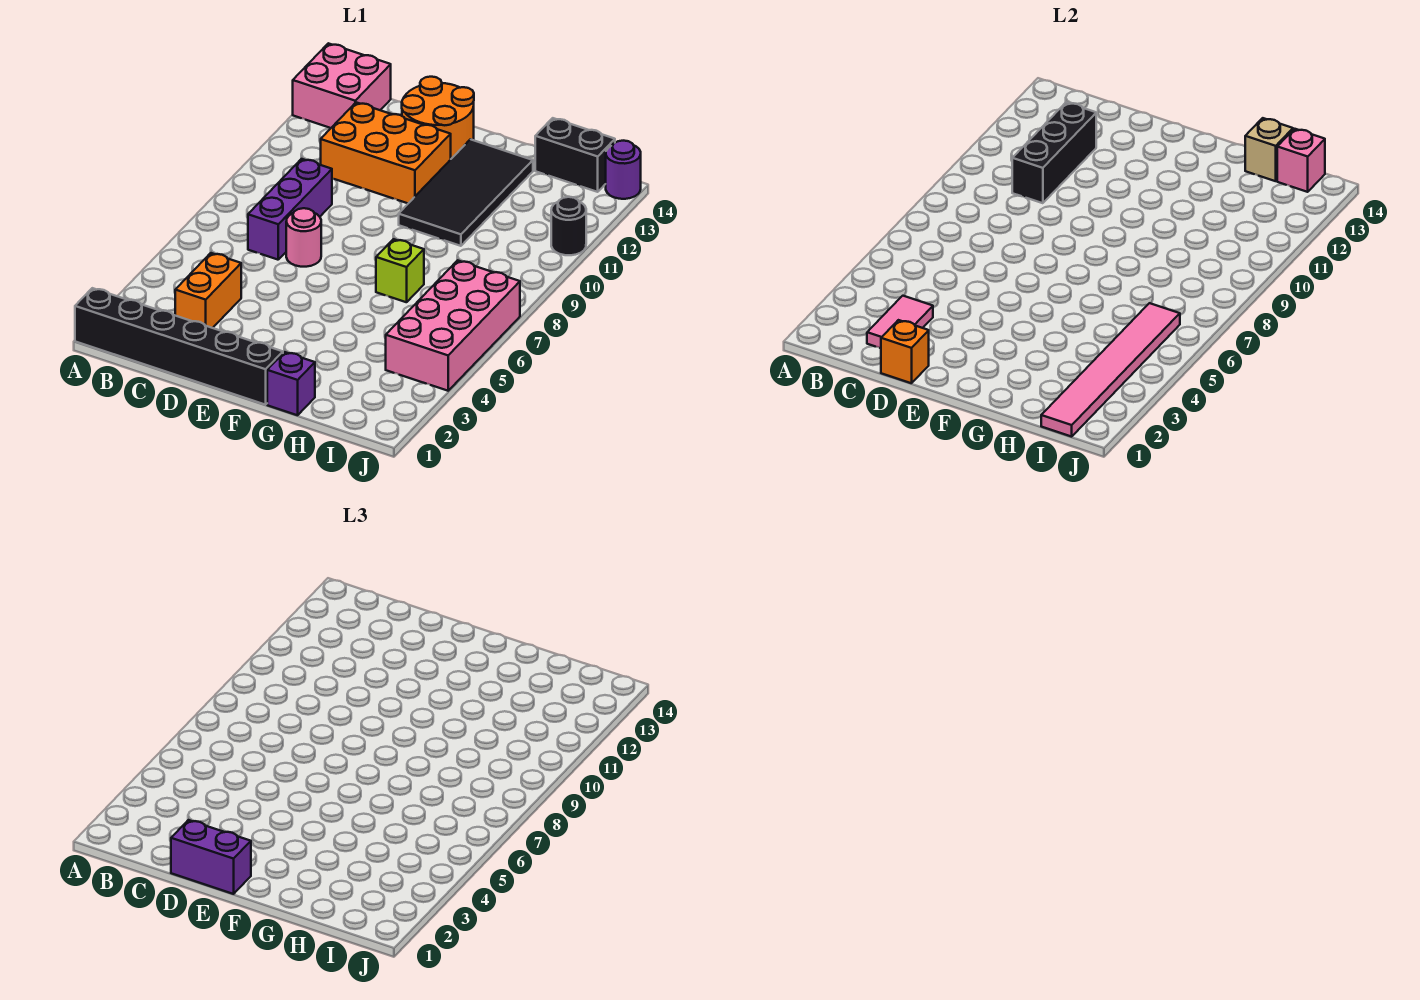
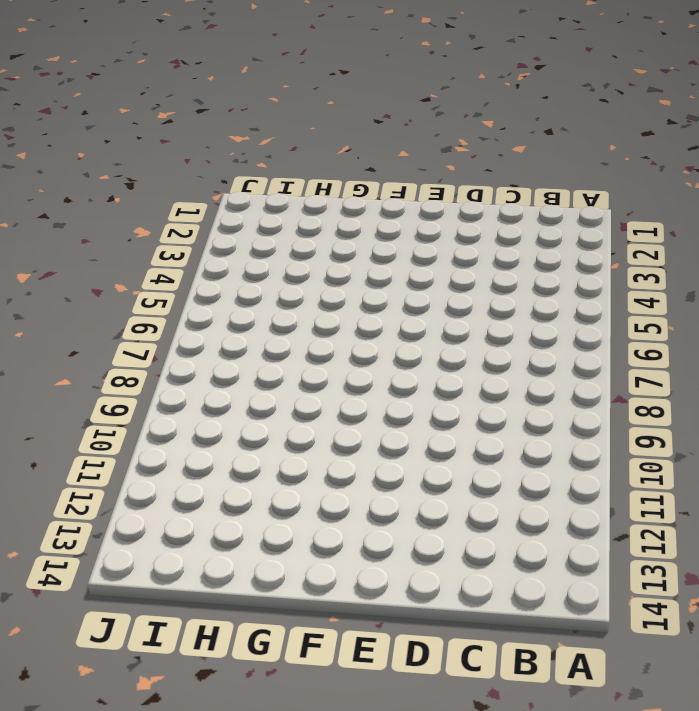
none -> black 1x6 brick [75,288,283,405]
none -> pink 2x2 brick [293,43,391,128]
none -> orange 1x2 brick [175,253,241,328]

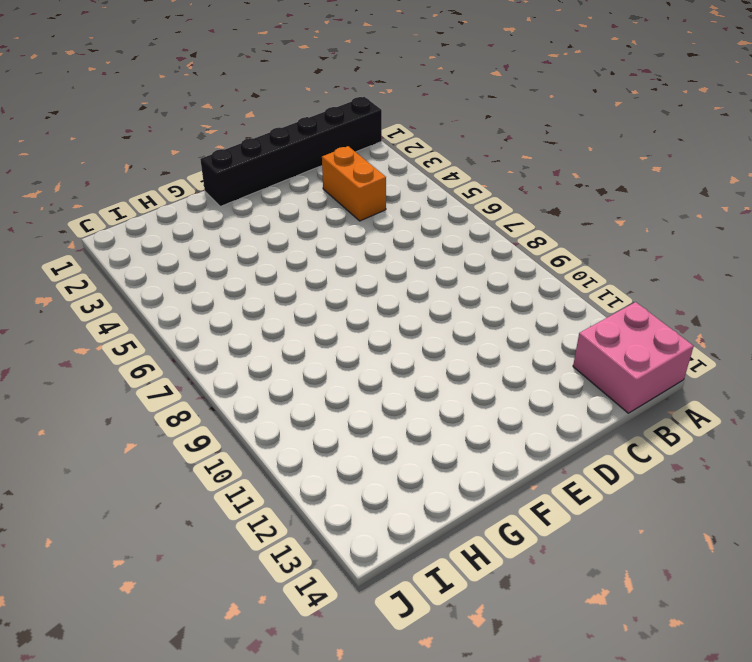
none -> purple 1x3 brick [248,159,332,260]
none -> orange 2x3 brick [321,102,451,203]
none -> pink 1x1 round brick [286,208,321,267]

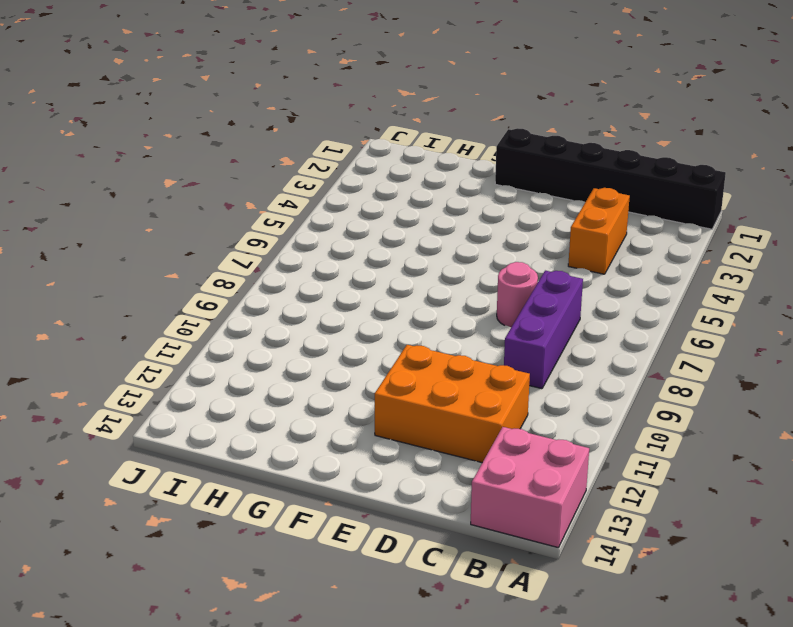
none -> orange 2x2 round brick [402,77,474,159]
none -> black 2x4 tile [399,139,533,246]
none -> purple 1x1 brick [267,352,315,415]

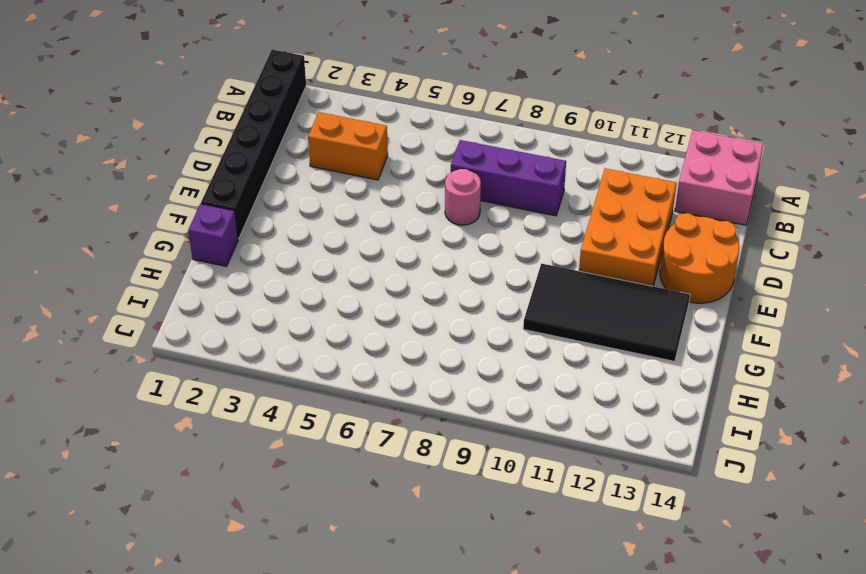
none -> lime 1x1 brick [376,239,424,302]
none -> black 1x2 brick [535,118,615,192]
none -> pink 2x4 brick [386,260,520,391]

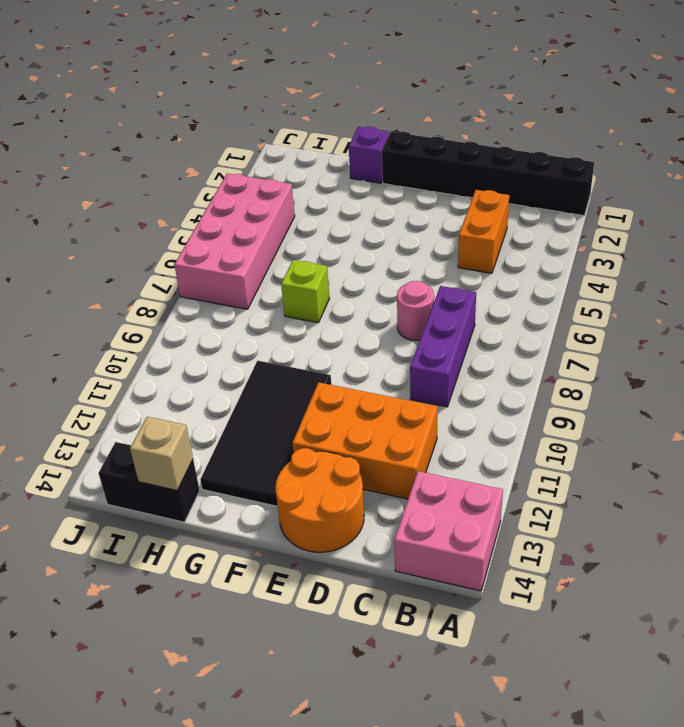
none -> black 1x1 round brick [551,197,586,255]
none -> purple 1x1 round brick [606,141,641,199]
none -> pink 1x2 tile [867,296,933,348]

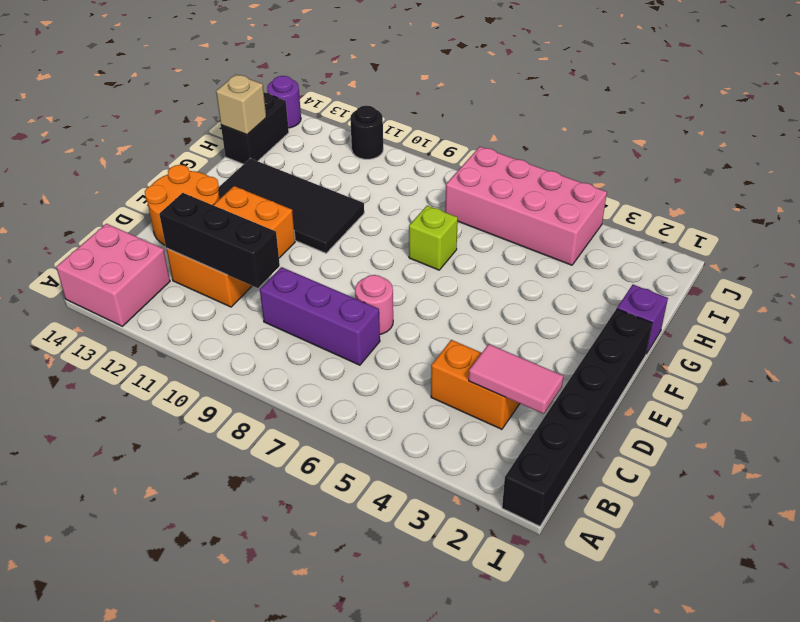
none -> orange 1x1 brick [881,320,929,383]
none -> pink 1x6 tile [1041,303,1180,437]
none -> pink 1x1 brick [1277,129,1325,192]

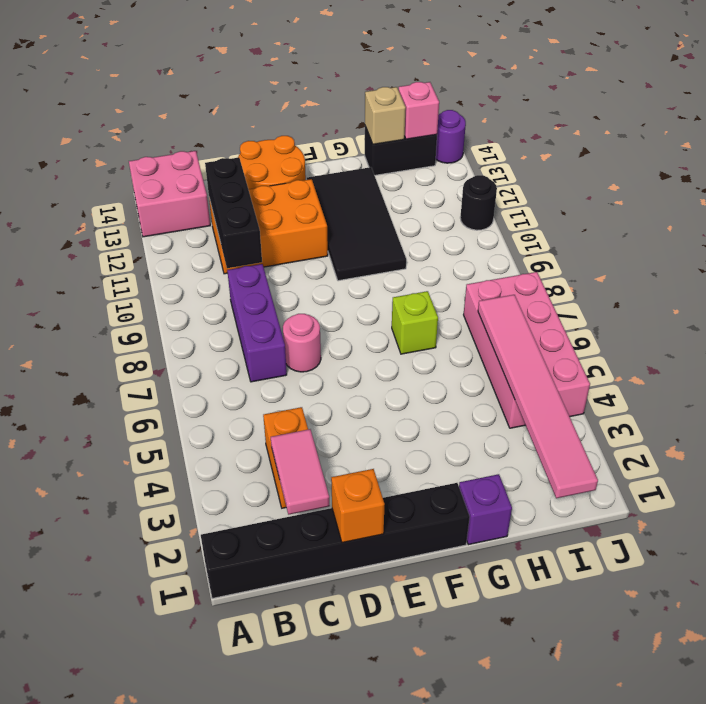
none -> purple 1x2 brick [171,820,251,894]

